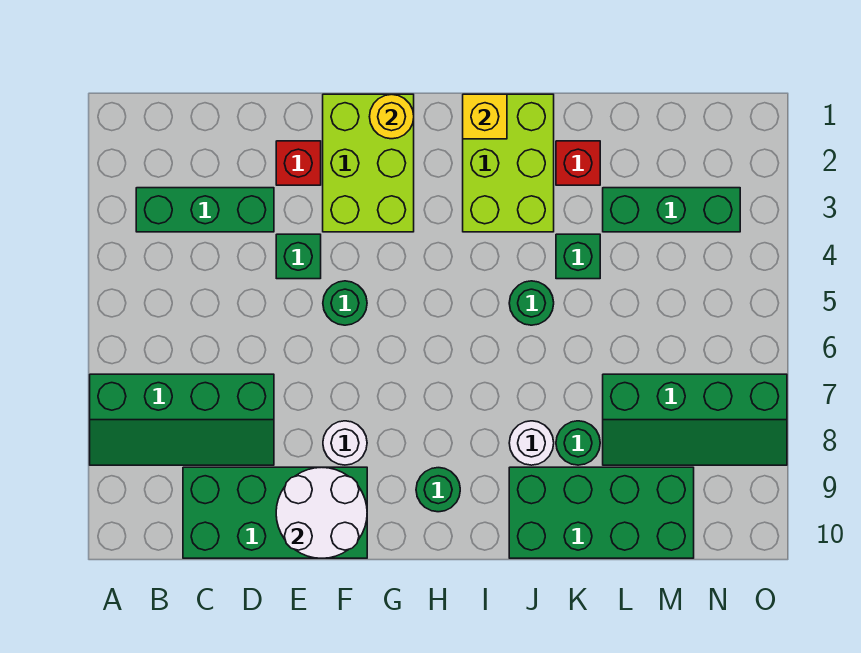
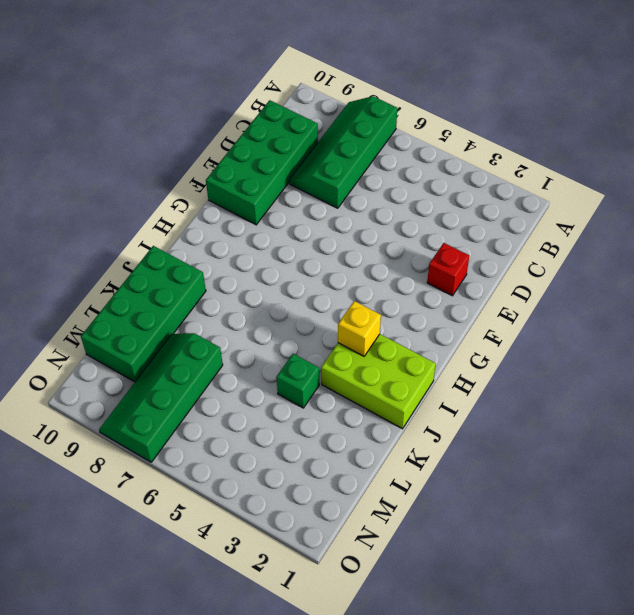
yellow 1x1 brick [338,301,381,356] -> yellow 1x1 brick moved to [463,94,507,139]
none -> green 1x3 brick [136,188,274,232]
none -> green 1x1 brick [276,234,321,279]
none -> lime 2x3 brick [323,94,414,232]

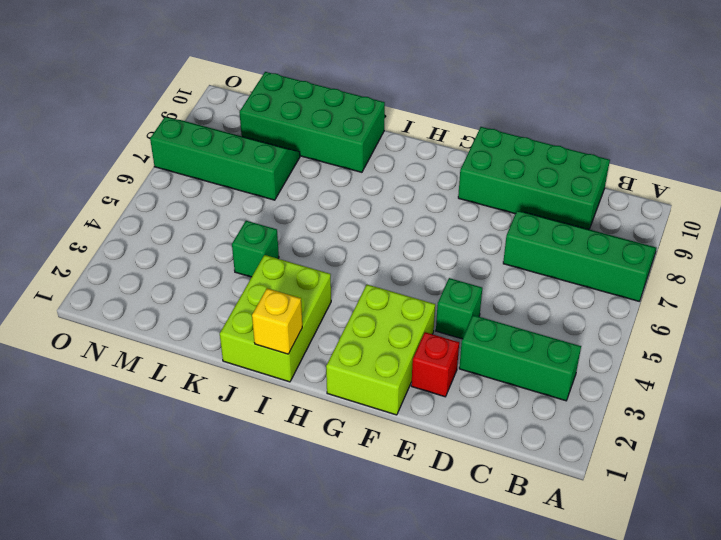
none -> green 1x1 round brick [323,281,367,325]
none -> white 1x1 round brick [323,421,367,465]
none -> green 1x1 round brick [416,468,460,512]

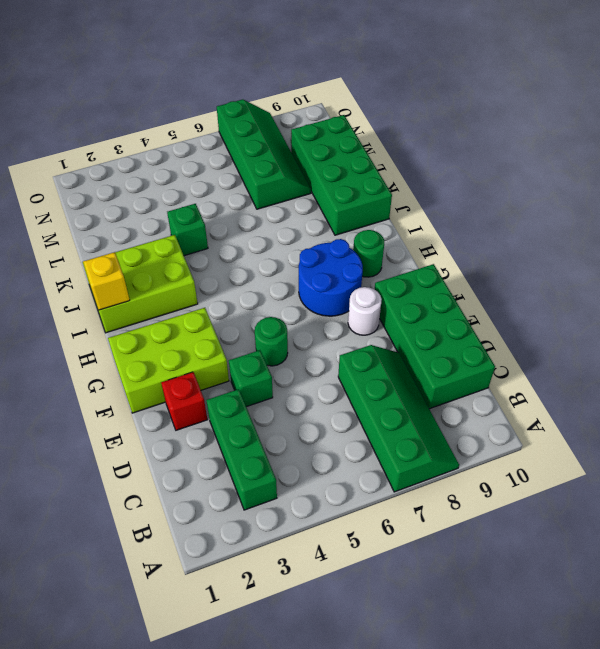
blue 2x2 round brick [299,239,363,316] -> none
none -> green 1x1 round brick [509,281,554,325]
none -> white 1x1 round brick [509,421,554,465]
none -> red 1x1 brick [556,141,600,185]

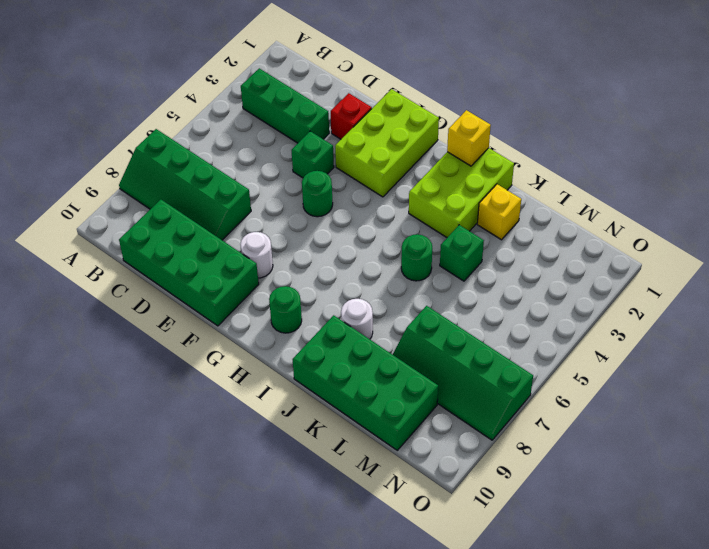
yellow 1x1 brick [477,184,521,240] -> red 1x1 brick [556,141,600,185]
none -> green 1x1 round brick [556,421,600,465]
none -> green 1x3 brick [603,188,740,232]
none -> white 2x2 round brick [276,467,367,558]

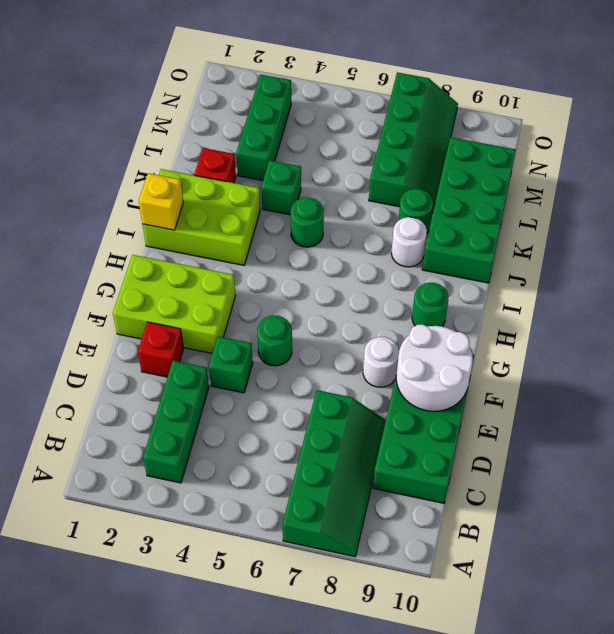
none -> yellow 1x1 round brick [369,94,414,139]

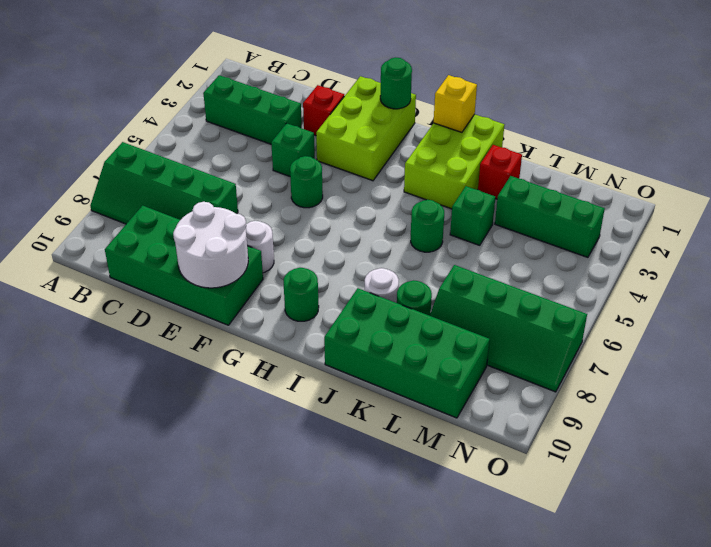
green 1x1 round brick [380,58,412,109] -> yellow 1x1 round brick [369,94,414,139]

